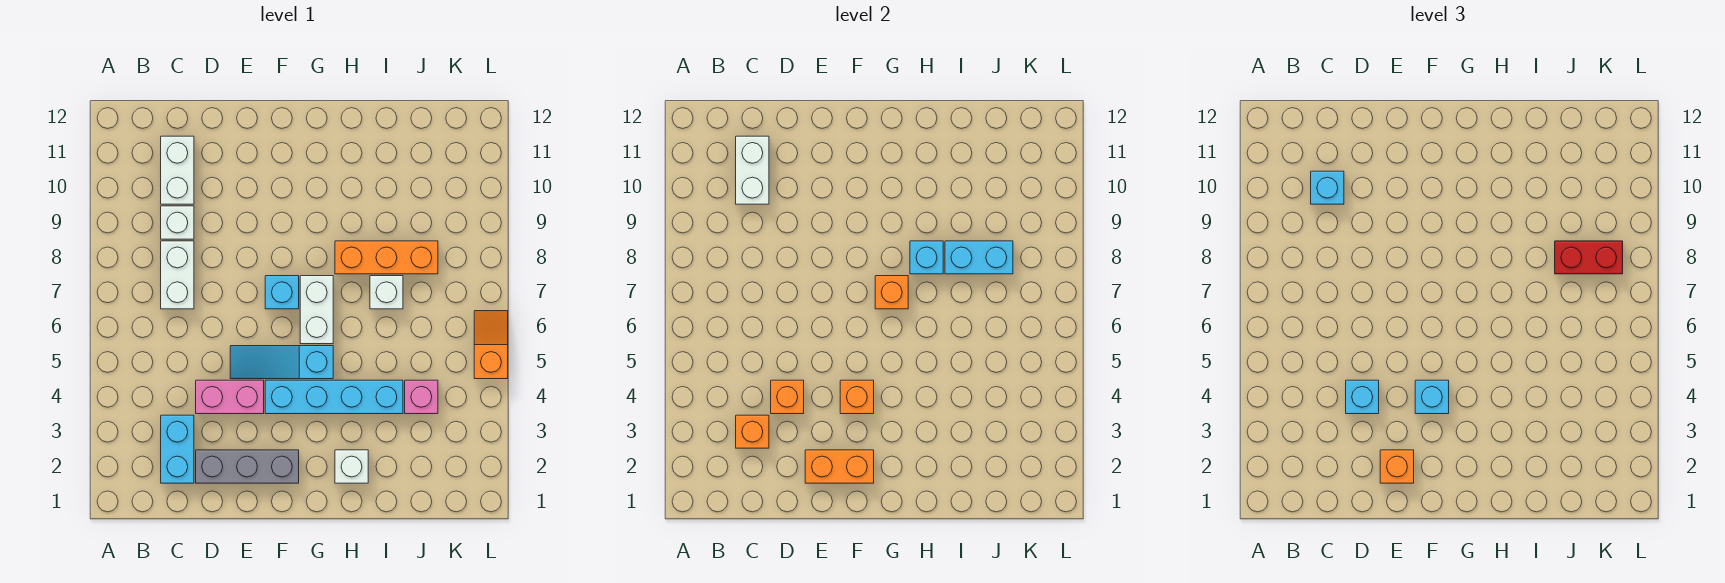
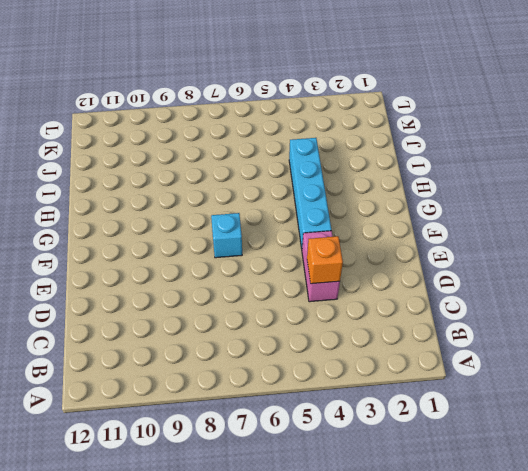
none -> cyan 1x2 brick [161,415,194,483]
none -> white 1x2 brick [161,241,194,309]
none -> white 1x1 brick [161,206,194,239]

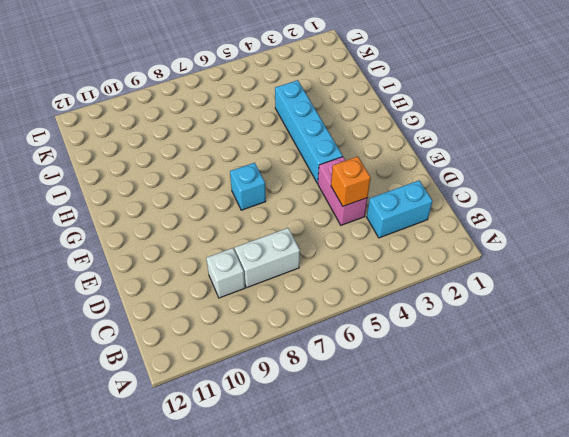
none -> white 1x2 brick [161,136,194,204]
none -> grey 1x3 brick [196,450,299,483]
none -> cyan 1x3 slope [230,346,333,379]

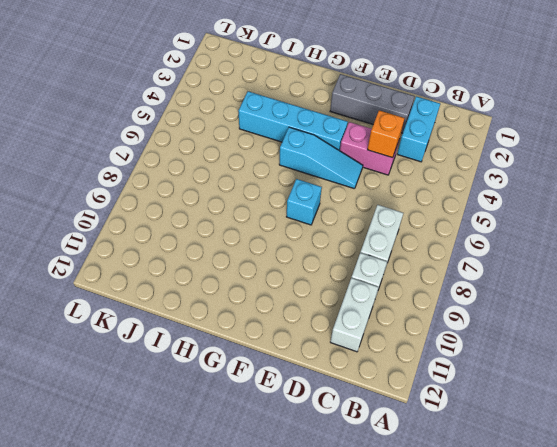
none -> white 1x2 brick [300,276,333,344]
none -> white 1x1 brick [335,450,368,483]
none -> orange 1x3 brick [335,241,438,274]

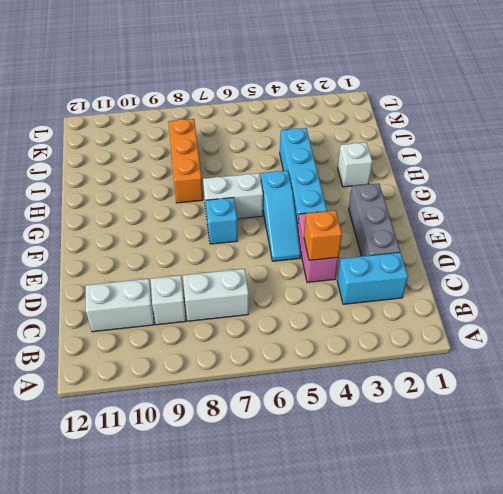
none -> white 1x1 brick [370,276,403,309]
none -> pink 1x1 brick [405,380,438,414]
none -> orange 1x2 slope [474,311,508,379]

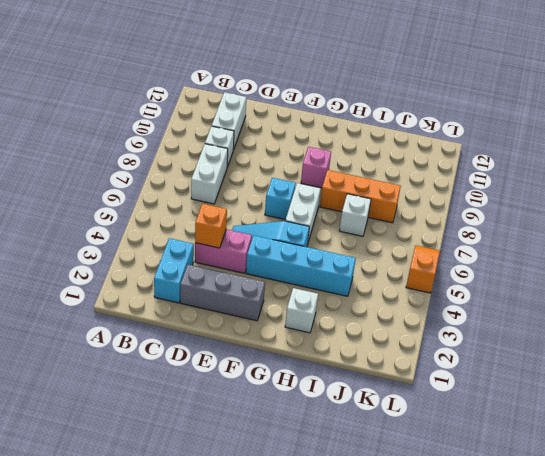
pink 1x1 brick [301,147,331,188] -> pink 1x1 brick moved to [405,380,438,414]
none -> orange 1x1 brick [736,415,769,448]
none -> white 1x2 brick [736,136,769,204]
none -> orange 1x2 brick [805,450,874,483]

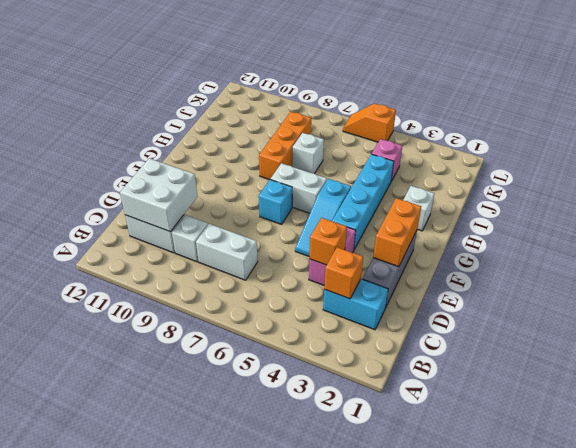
white 2x2 brick [120,158,198,232] -> white 1x2 brick [736,136,769,204]
none -> orange 1x1 brick [840,380,874,414]
none -> orange 1x1 brick [875,276,908,309]
none -> cyan 1x1 brick [910,241,943,274]

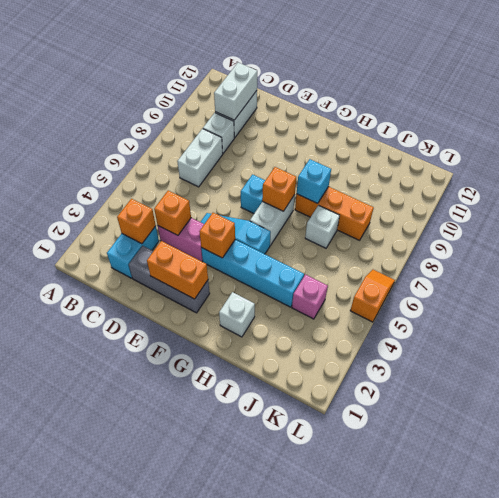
none -> cyan 1x2 brick [945,241,1013,274]
none -> cyan 1x1 brick [1311,171,1344,204]
none -> cyan 1x1 brick [1346,380,1379,414]

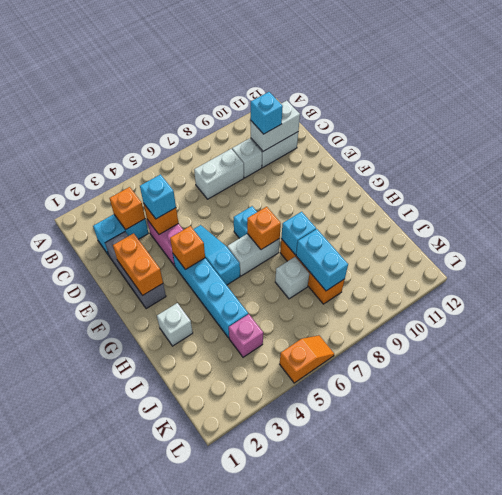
none -> orange 1x1 brick [1380,450,1414,483]
none -> cyan 1x1 brick [1415,380,1449,414]
none -> red 1x2 brick [1555,241,1623,274]

